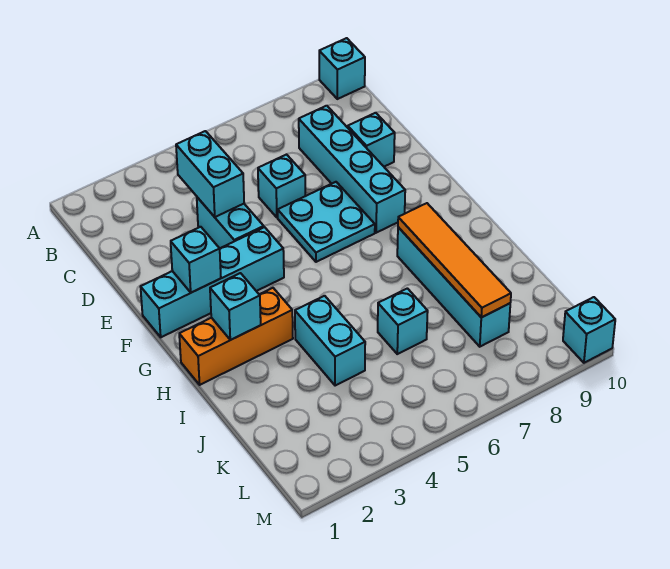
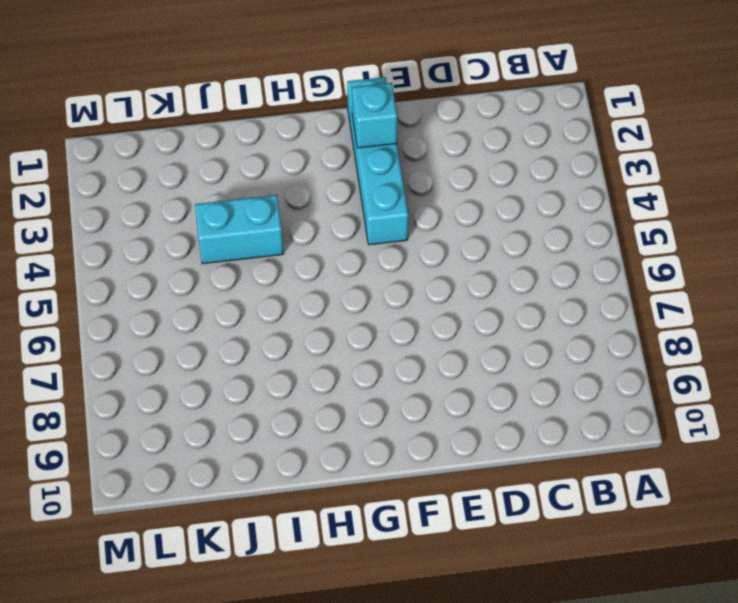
none -> cyan 1x1 brick [319,38,365,99]
none -> cyan 1x4 brick [299,106,405,233]
none -> cyan 1x2 brick [197,197,264,248]

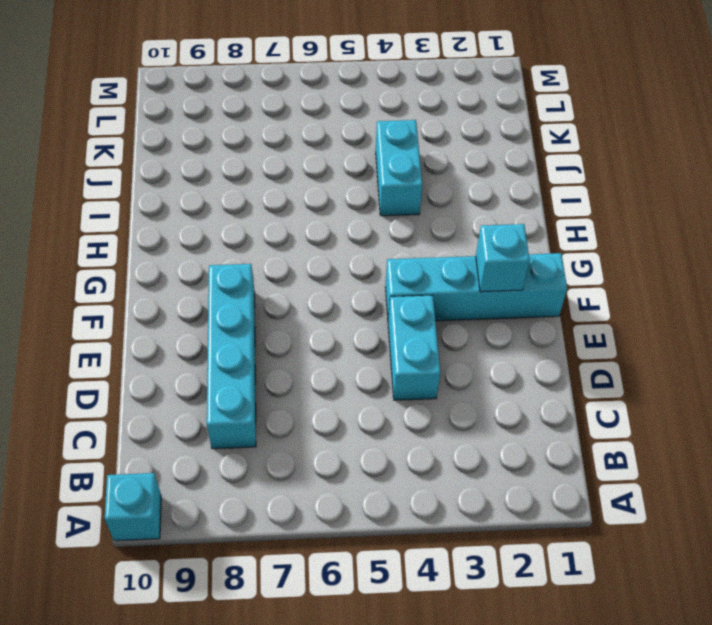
none -> cyan 1x1 brick [258,154,305,218]
none -> cyan 1x1 brick [348,113,395,167]
none -> cyan 2x2 plate [278,182,375,262]

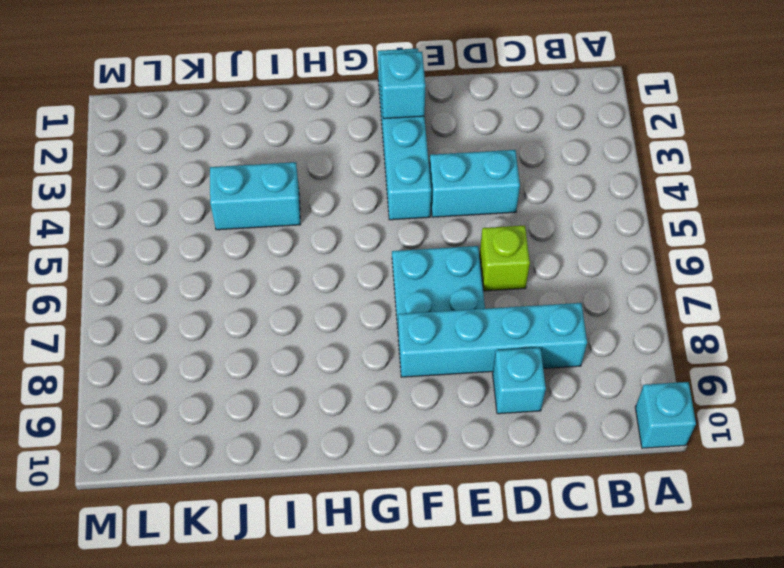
lime 1x1 brick [480,226,530,291] -> cyan 1x1 brick [258,154,305,218]
none -> orange 1x3 brick [179,288,293,385]
none -> cyan 1x4 brick [397,227,510,347]
none -> cyan 1x1 brick [378,288,428,354]

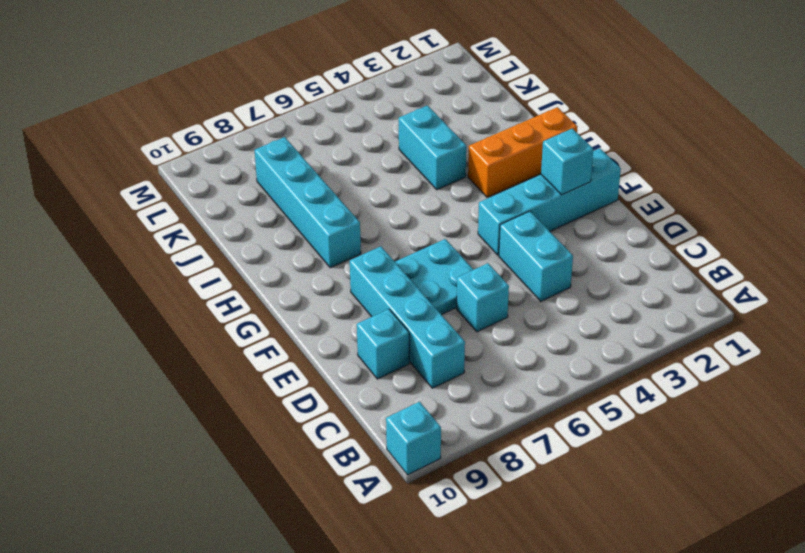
none -> cyan 1x1 brick [378,288,428,354]
none -> cyan 1x1 brick [563,297,615,363]
none -> cyan 1x2 brick [176,131,244,217]

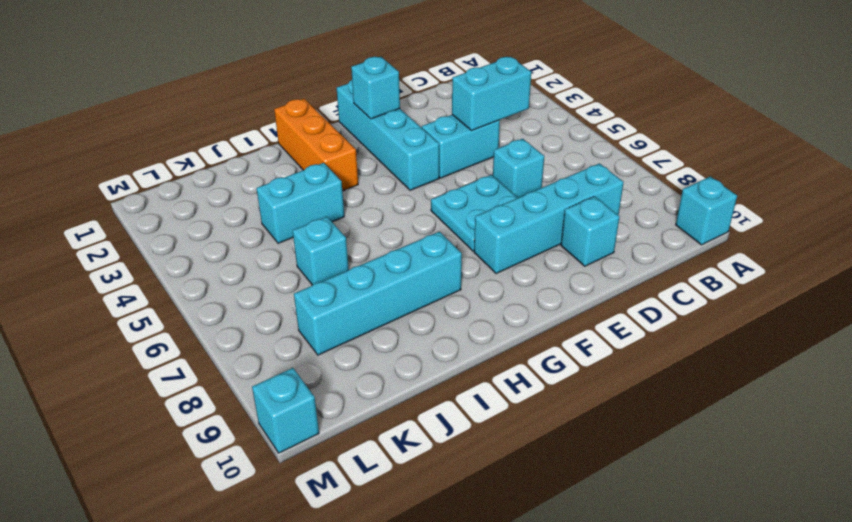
none -> cyan 1x1 brick [210,273,261,340]
none -> orange 1x4 tile [398,203,511,317]

